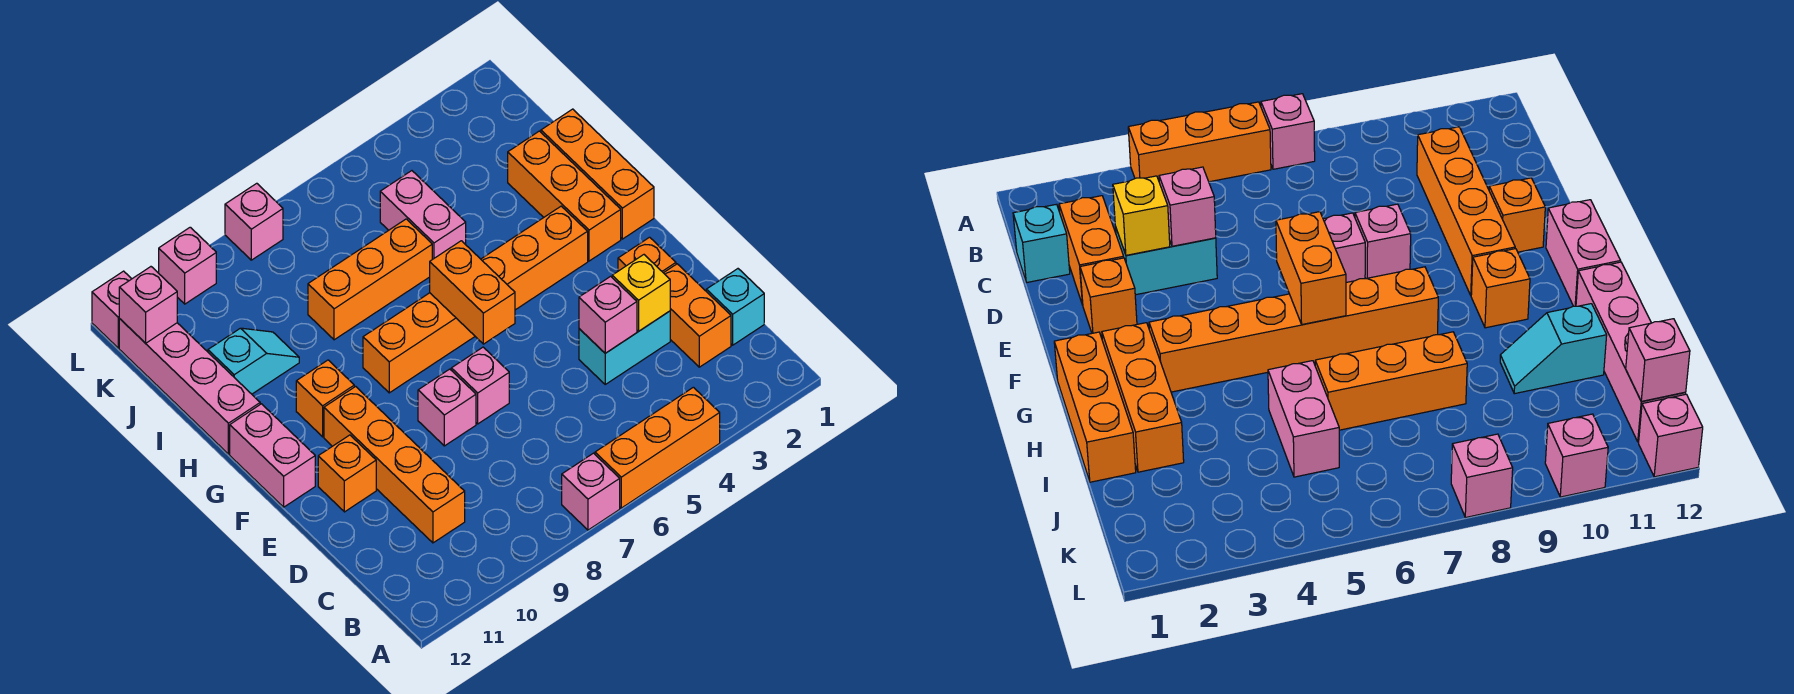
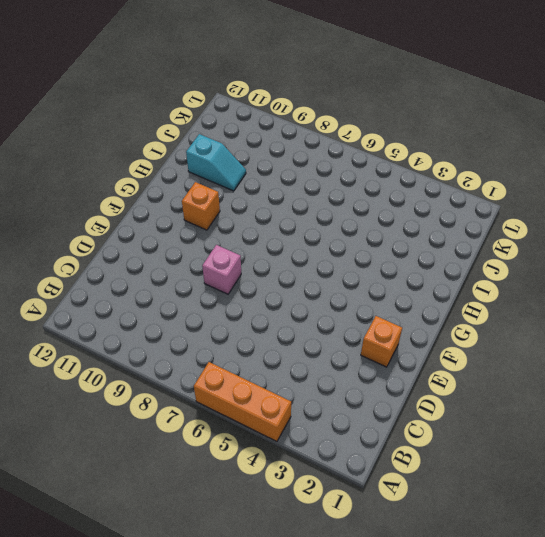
none -> pink 1x1 brick [562,453,620,530]
none -> cyan 1x1 brick [706,269,764,345]
none -> orange 1x2 brick [664,264,731,367]

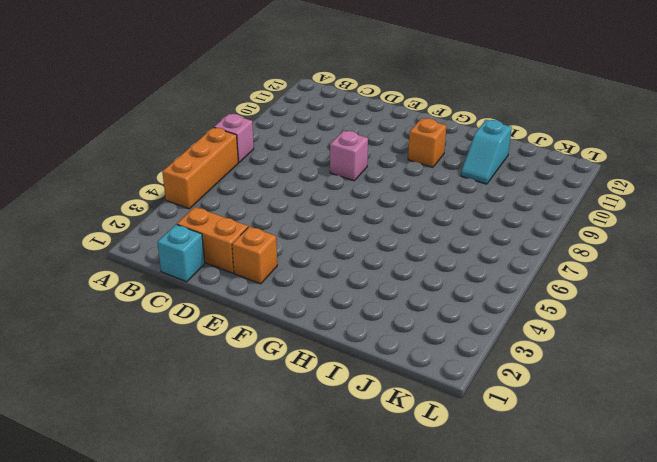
none -> orange 1x4 brick [324,386,465,543]
none -> cyan 1x2 brick [579,311,670,384]
none -> pink 1x1 brick [451,347,509,424]

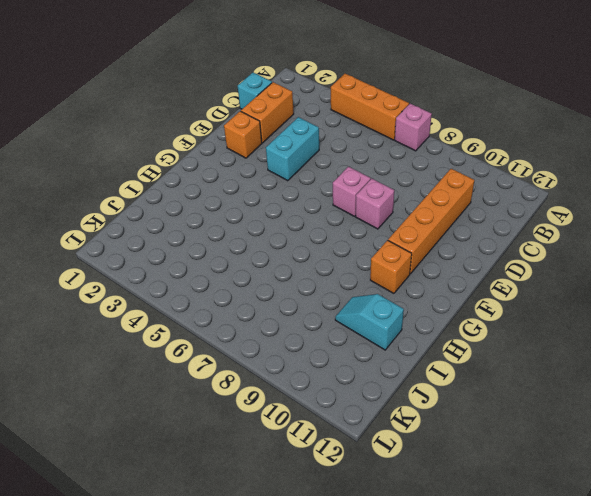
cyan 1x2 brick [266,117,319,181] -> cyan 1x2 brick turned to [579,311,670,384]
none -> orange 1x1 brick [318,435,376,512]
none -> pink 1x2 brick [230,404,315,507]
none -> orange 1x3 brick [541,109,654,239]

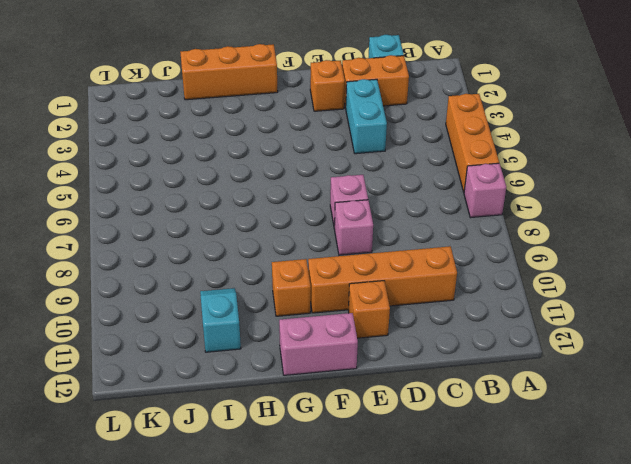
none -> orange 1x3 brick [508,131,621,261]
none -> orange 1x6 brick [363,206,588,393]
none -> pink 1x4 brick [119,319,260,454]

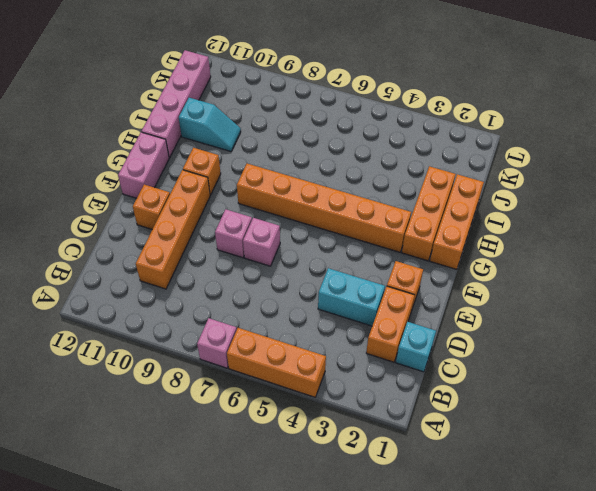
none -> pink 1x2 brick [380,171,466,259]
none -> orange 1x3 brick [308,219,432,340]
none -> pink 1x1 brick [225,183,283,260]

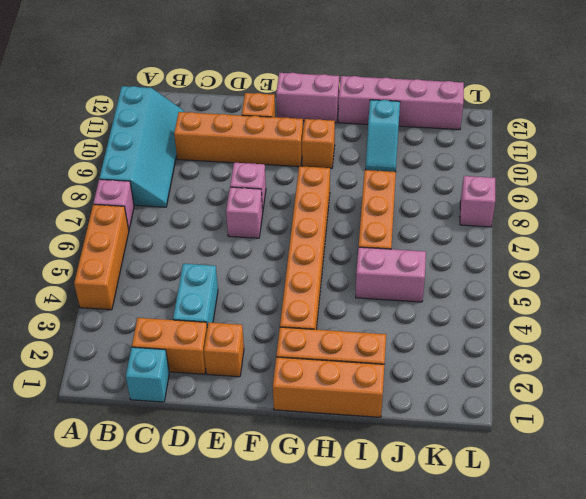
cyan 2x4 slope [99,86,184,207] -> none
none -> pink 1x1 brick [159,227,216,304]
none -> pink 1x1 brick [92,271,131,348]
none -> yellow 1x1 brick [612,255,670,331]

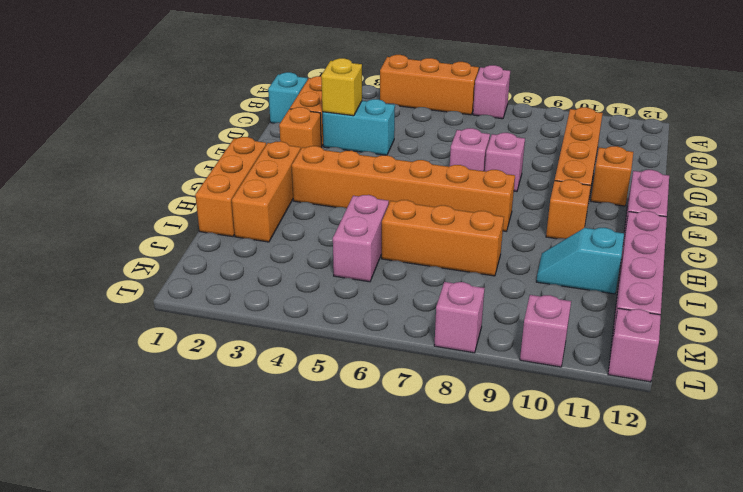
none -> pink 1x1 brick [579,276,637,353]
none -> orange 1x2 brick [430,241,515,344]
none -> pink 1x1 brick [119,267,177,343]

